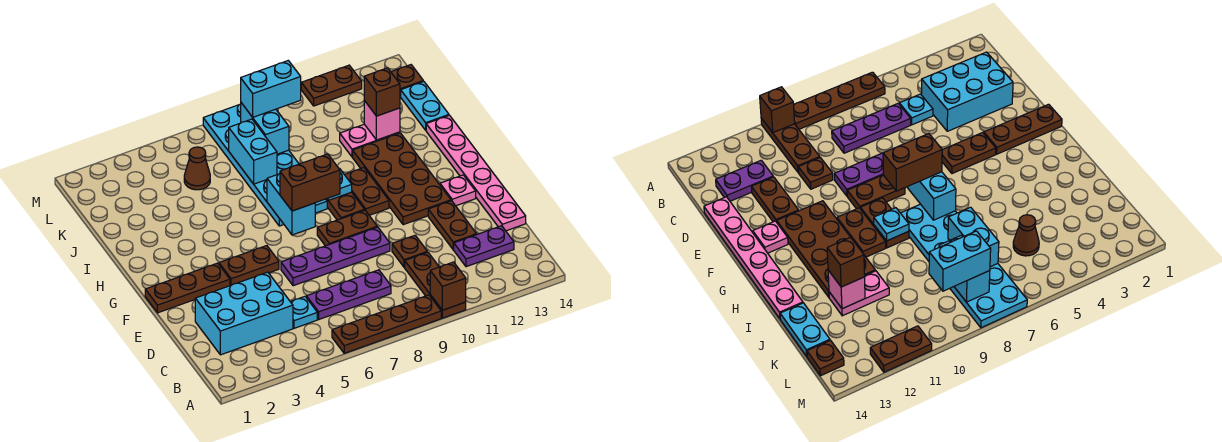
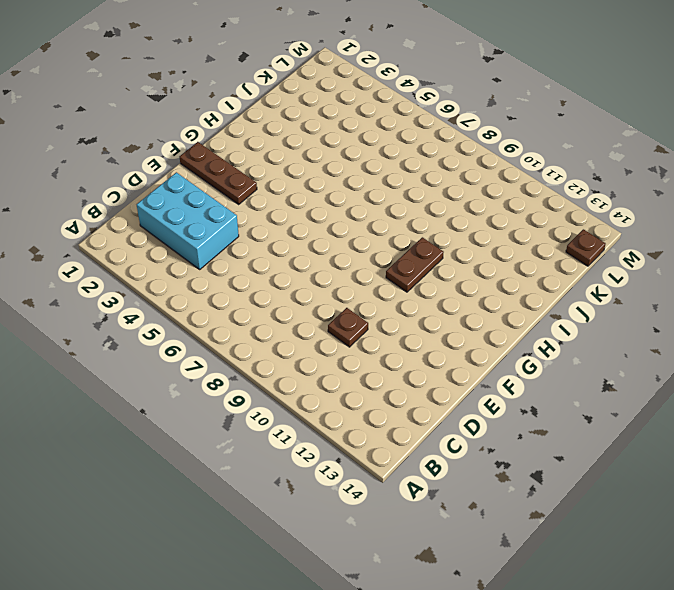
none -> brown 1x4 plate [332,295,441,353]
none -> brown 1x3 plate [405,252,466,318]
none -> cyan 1x1 plate [291,297,317,328]
none -> purple 1x3 plate [306,270,391,319]

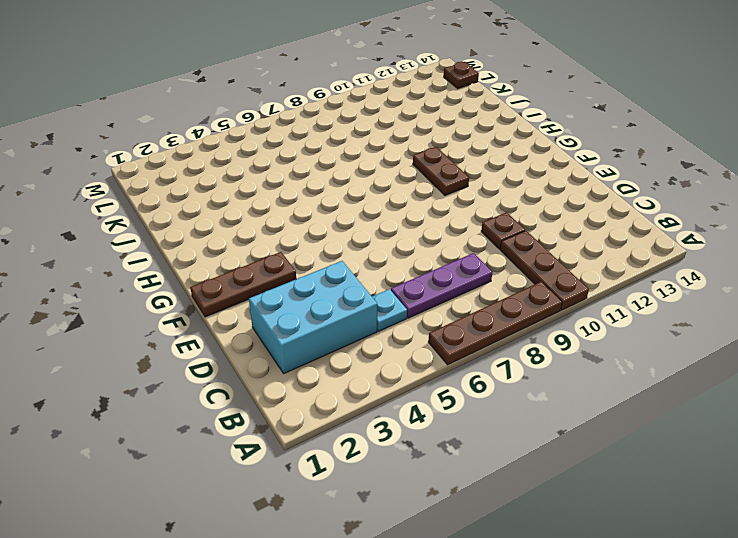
none -> purple 1x2 plate [453,226,514,267]
none -> brown 1x2 plate [428,201,477,249]
none -> pink 1x6 plate [426,115,526,231]
none -> purple 1x4 plate [281,227,390,286]

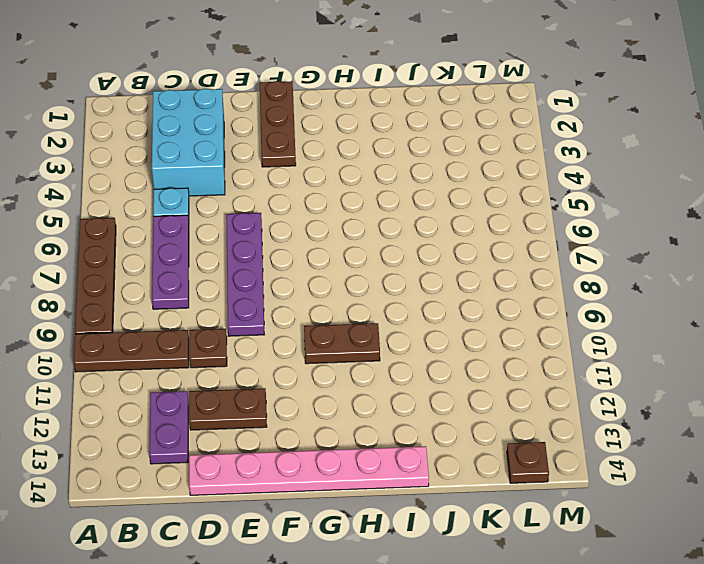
none -> brown 1x2 plate [219,246,279,286]
none -> brown 1x2 plate [317,210,377,246]
none -> brown 2x4 plate [353,133,451,225]
none -> pink 1x1 plate [440,175,476,206]

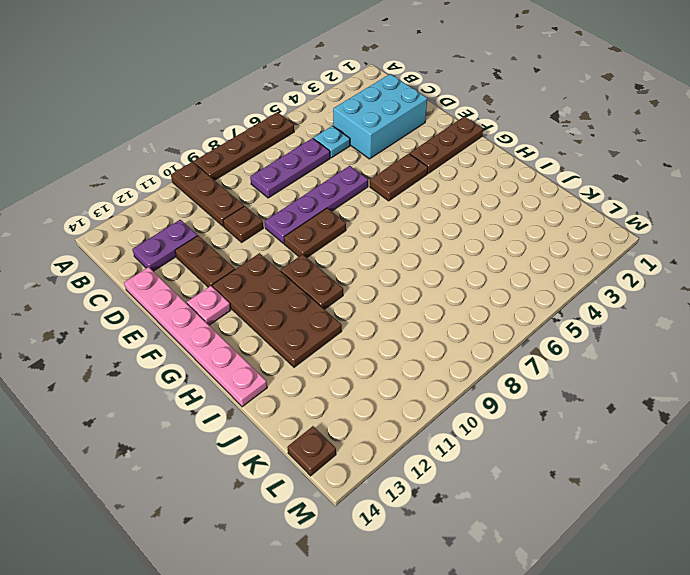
none -> brown 1x2 plate [326,192,365,220]
none -> cyan 2x6 plate [203,104,327,226]
none -> pink 1x2 plate [340,124,400,157]
none -> cyan 1x2 plate [401,81,449,130]

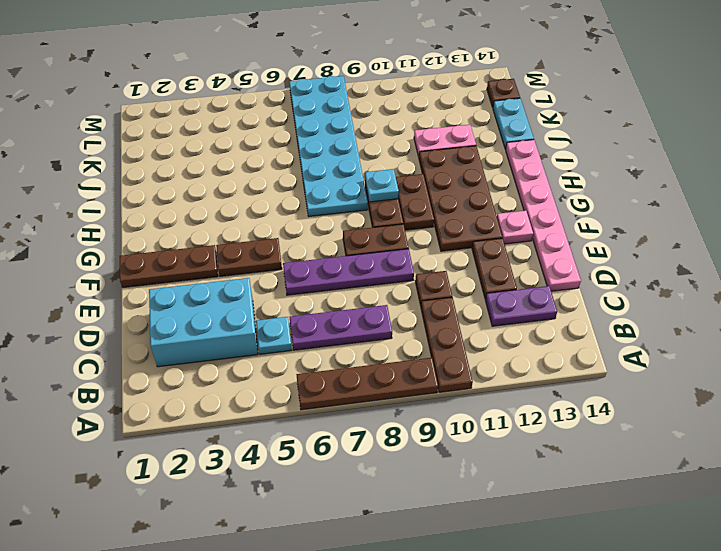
none -> brown 1x1 cone [184,147,210,190]
none -> brown 1x2 plate [301,65,362,106]
none -> brown 1x1 brick [430,262,466,310]
none -> cyan 1x2 brick [267,174,315,235]

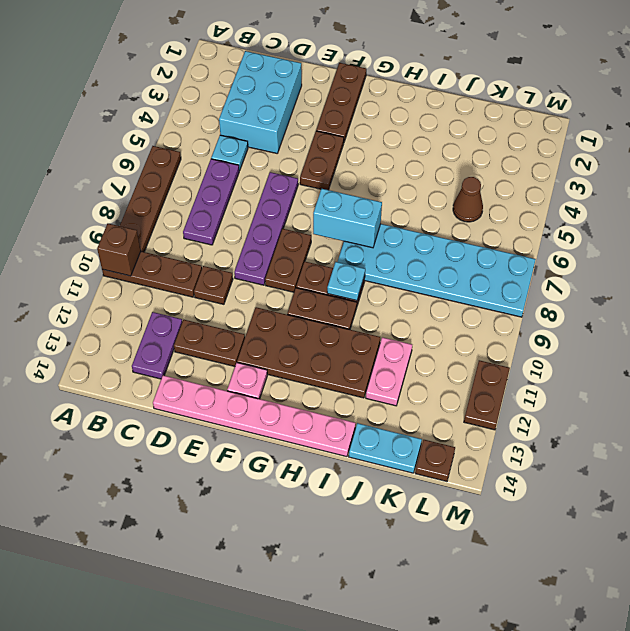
none -> cyan 1x2 brick [229,119,277,184]
none -> pink 1x1 brick [364,101,400,140]
none -> cyan 1x2 brick [241,103,289,154]
none -> brown 1x2 brick [280,154,340,211]

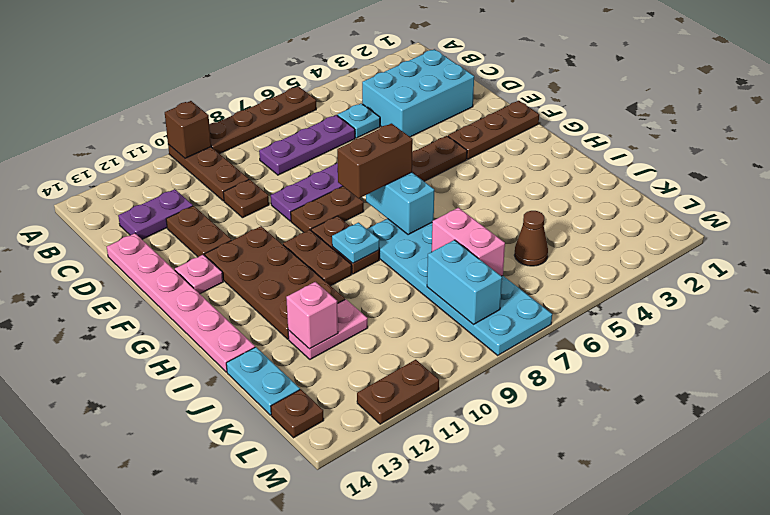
pink 1x2 brick [432,208,505,276] -> cyan 1x2 brick [229,119,277,184]
none -> brown 1x1 brick [364,68,400,116]
none -> cyan 1x2 brick [241,61,301,117]

